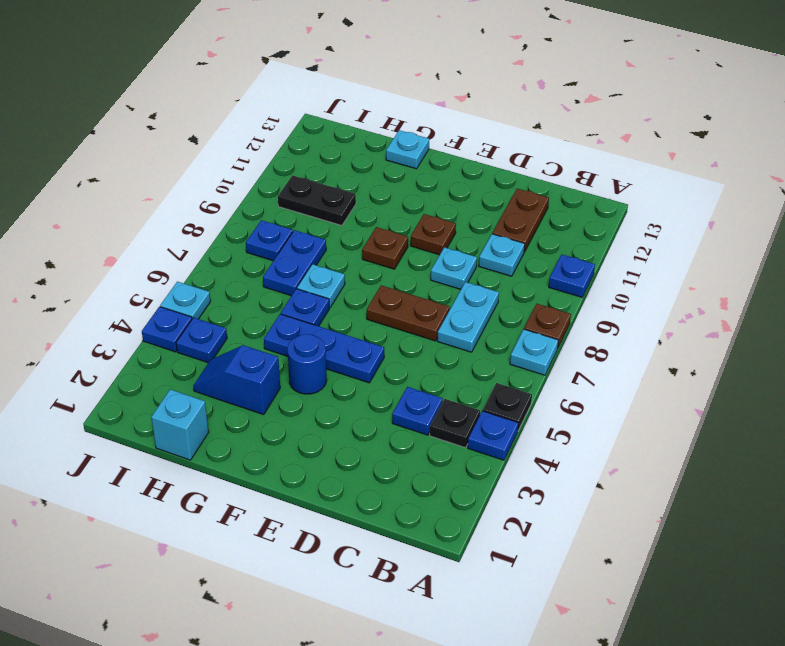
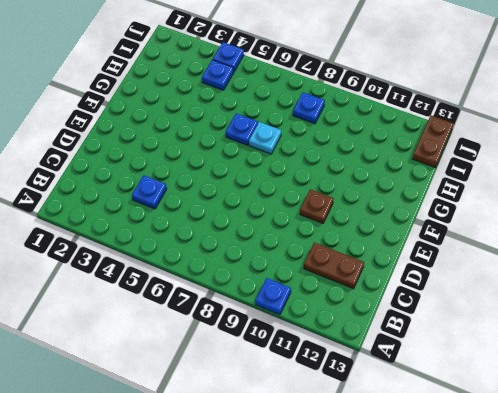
brown 1x2 plate [412,116,454,168] -> brown 1x2 plate moved to [367,285,450,341]
none -> blue 1x1 plate [468,411,518,460]
none -> black 1x1 plate [483,383,532,430]
none -> cyan 1x1 plate [510,329,558,375]

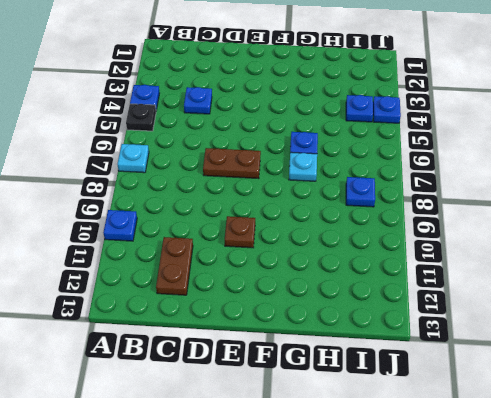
none -> brown 1x1 plate [524,304,571,348]
none -> black 1x1 plate [430,399,480,448]
none -> cyan 1x2 plate [437,282,499,352]

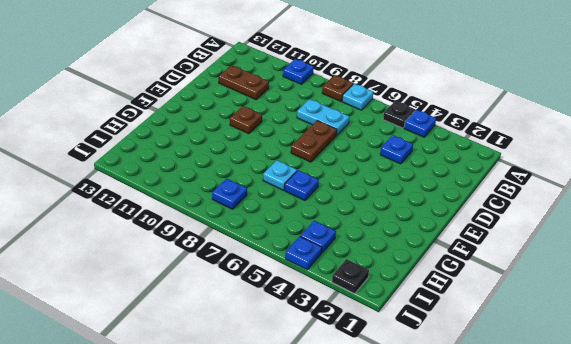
black 1x1 plate [332,259,369,294] -> black 1x1 plate moved to [430,399,480,448]
none -> cyan 1x1 plate [479,234,525,276]
none -> cyan 1x1 plate [431,247,477,289]
none -> blue 1x3 plate [264,314,384,383]

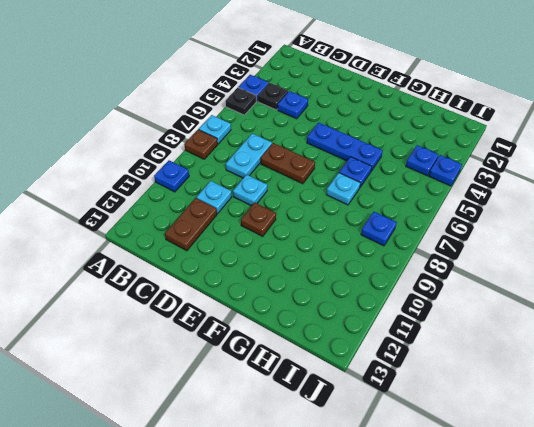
none -> blue 1x1 round brick [287,334,327,394]
none -> brown 1x1 plate [362,227,408,269]
none -> blue 1x2 slope [193,345,280,415]

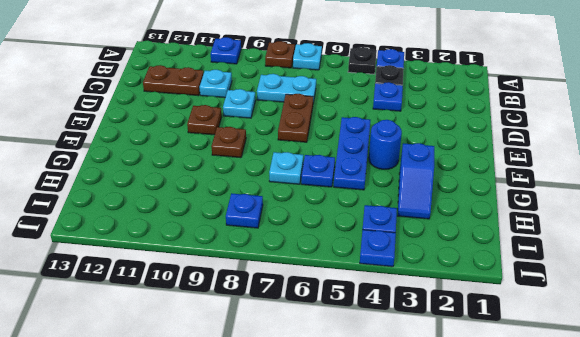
none -> cyan 1x1 plate [386,130,429,169]
none -> cyan 1x1 brick [151,389,209,460]
none -> blue 1x2 plate [263,230,326,296]

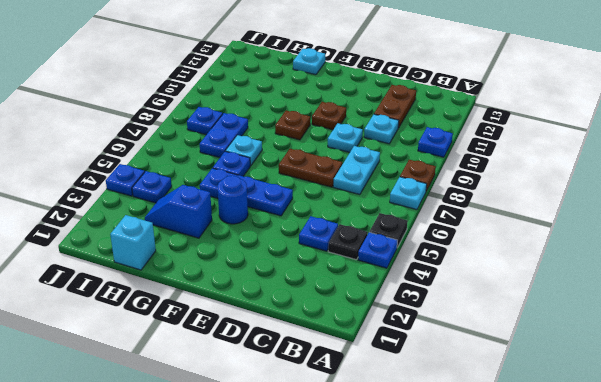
none -> black 1x2 plate [278,175,356,226]
none -> cyan 1x1 plate [160,282,210,319]

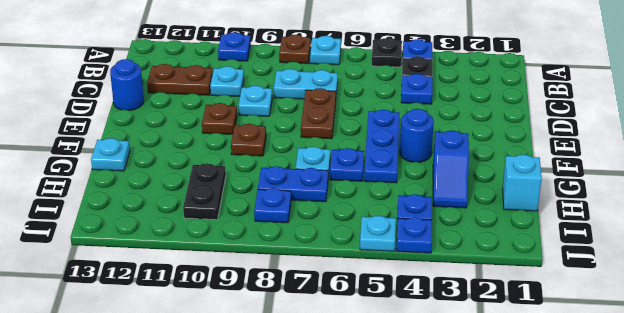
blue 1x1 round brick [110,59,144,110] -> none

